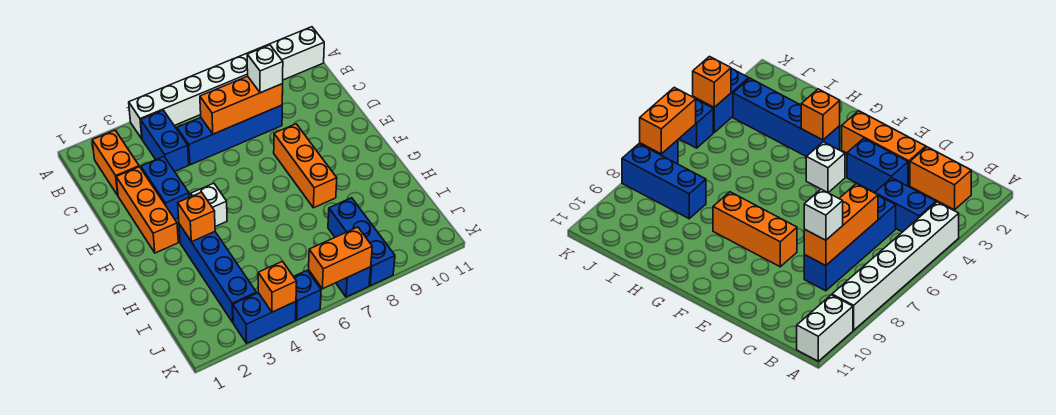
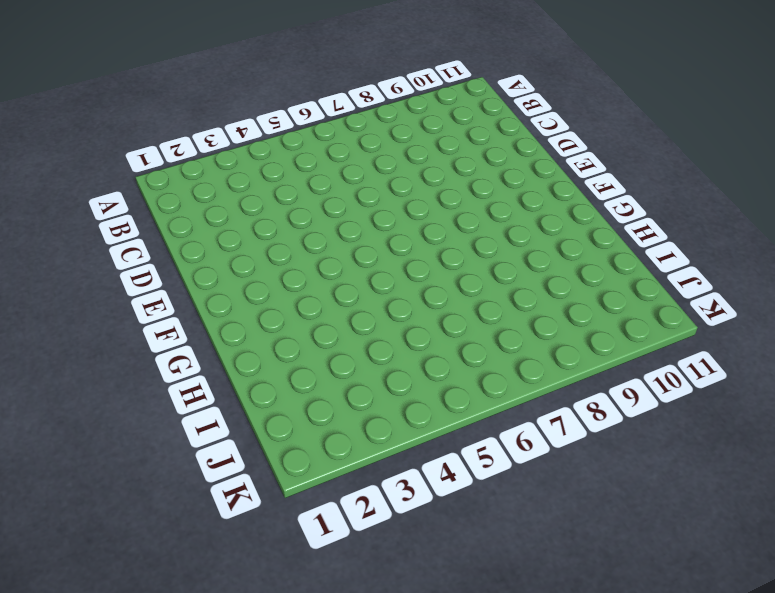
none -> white 1x6 brick [129,45,267,139]
none -> white 1x2 brick [269,27,324,80]
none -> orange 1x2 brick [92,130,139,195]

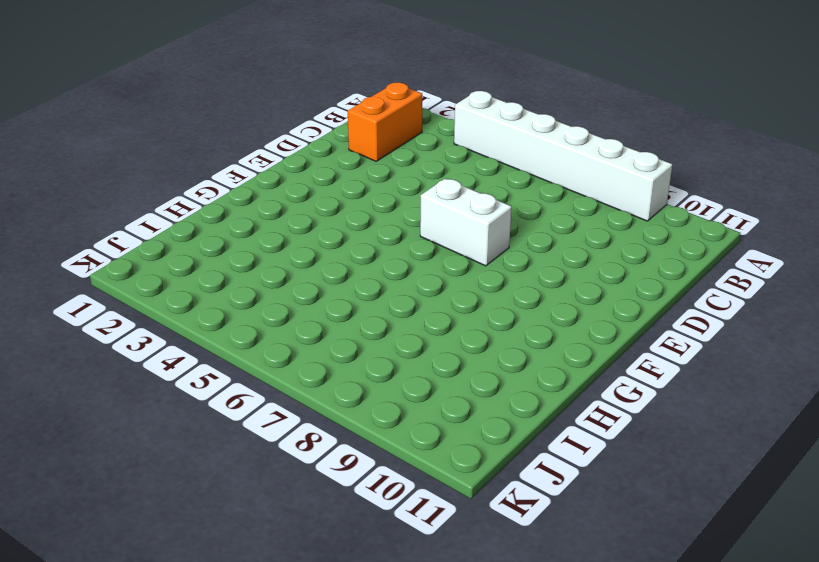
white 1x2 brick [420,179,512,266] -> white 1x2 brick moved to [269,27,324,80]
none -> blue 1x2 brick [141,110,189,172]
none -> blue 1x4 brick [177,105,282,165]
none -> orange 1x3 brick [116,167,178,253]

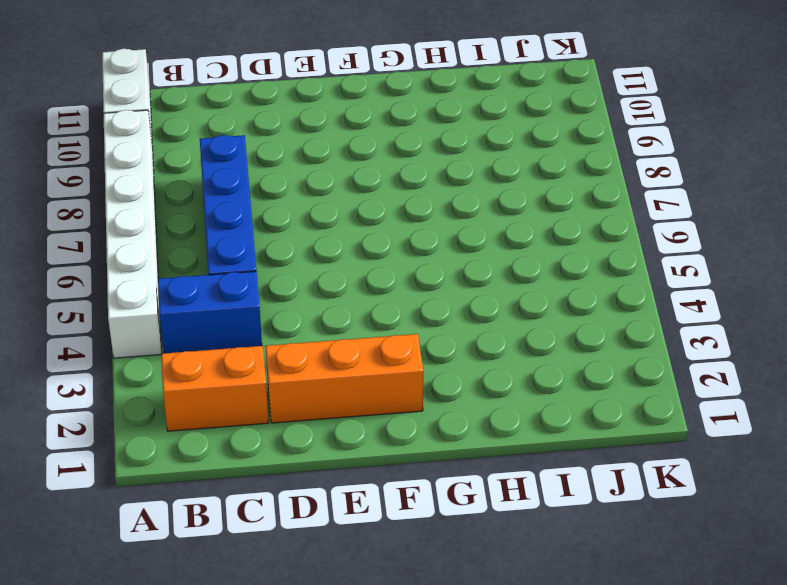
none -> blue 1x2 brick [141,157,189,219]
none -> orange 1x3 brick [274,124,337,208]
none -> white 1x1 brick [191,183,227,227]

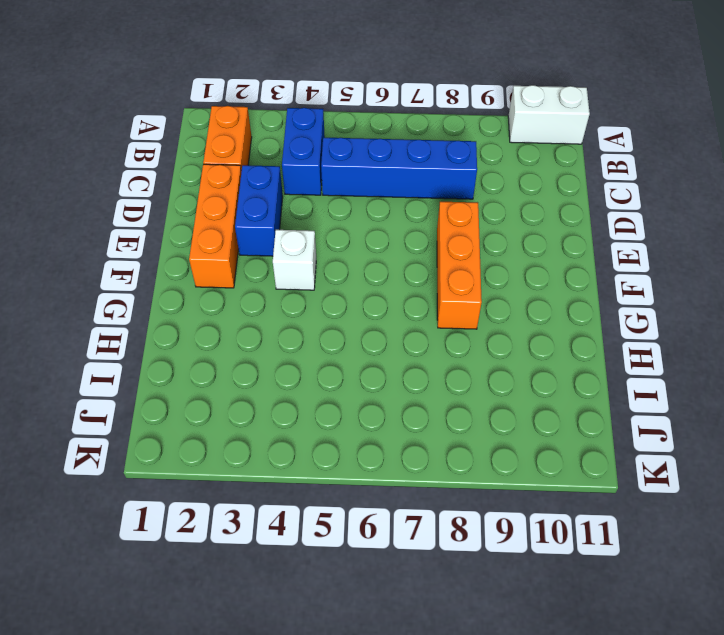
none -> white 1x6 brick [129,45,267,139]
none -> blue 1x4 brick [179,224,256,322]
none -> blue 1x3 brick [328,198,395,286]

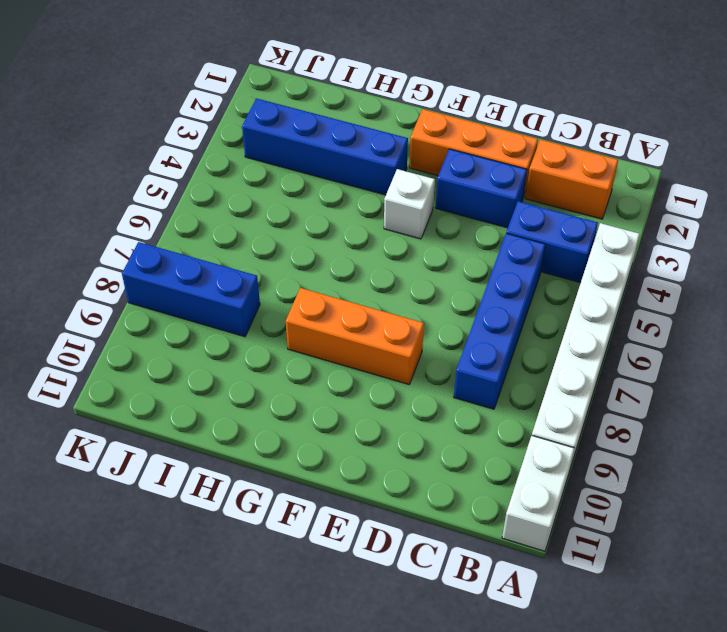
none -> blue 1x2 brick [233,293,296,343]
none -> blue 1x1 brick [294,271,321,320]
none -> blue 1x1 brick [336,267,371,297]

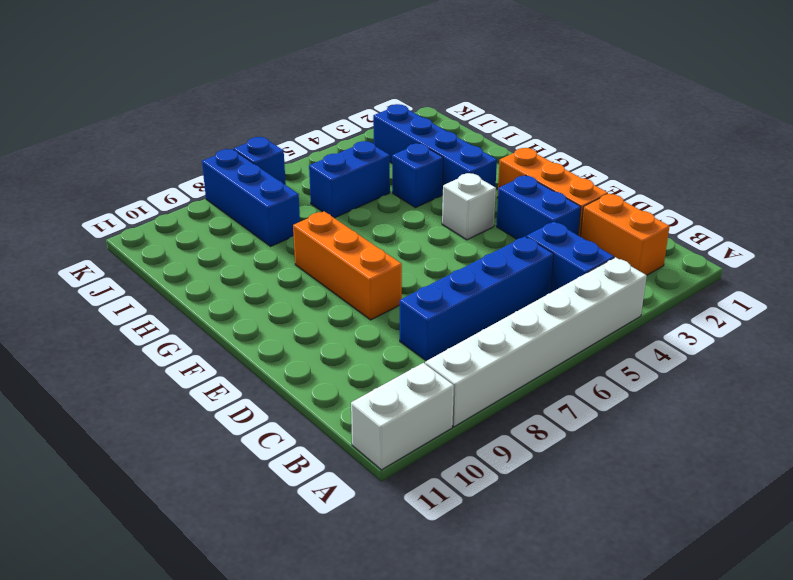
blue 1x1 brick [392,143,443,208] -> blue 1x1 brick moved to [294,271,321,320]
blue 1x2 brick [309,141,390,218] -> blue 1x2 brick moved to [233,293,296,343]
none -> orange 1x3 brick [200,76,283,134]
none -> orange 1x1 brick [178,192,215,242]
none -> orange 1x1 brick [258,261,297,312]

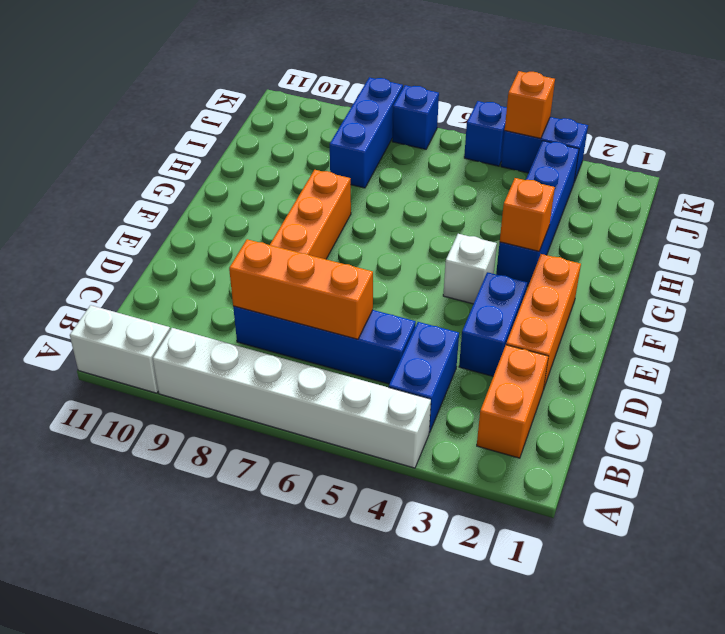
none -> orange 1x2 brick [309,227,372,289]
none -> white 1x1 brick [247,45,283,93]

